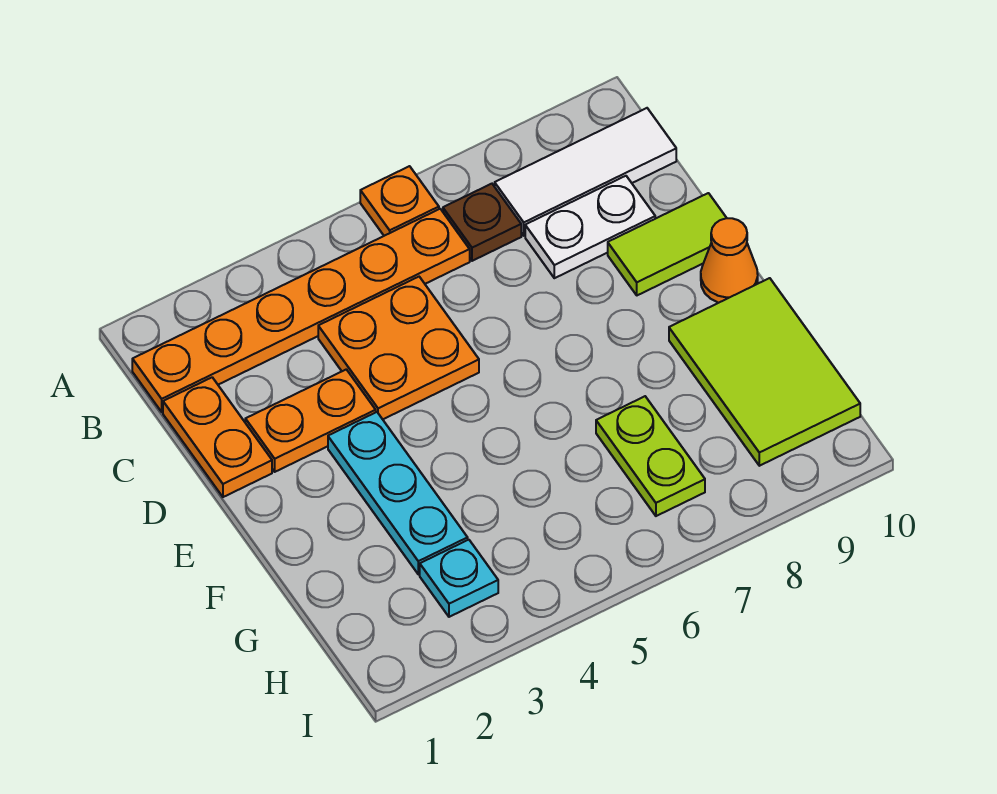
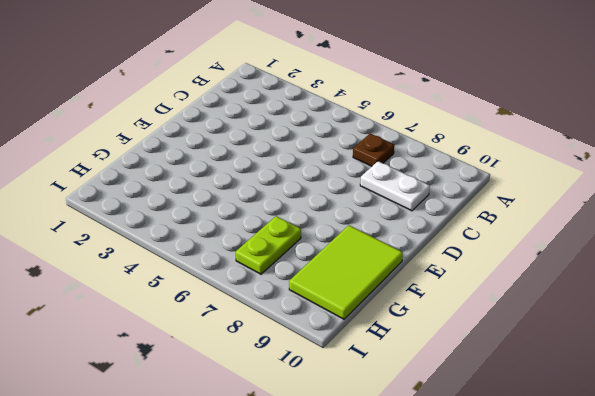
none -> orange 1x1 plate [360,166,439,236]
none -> orange 1x6 plate [132,209,470,412]
none -> white 1x3 tile [495,108,676,236]

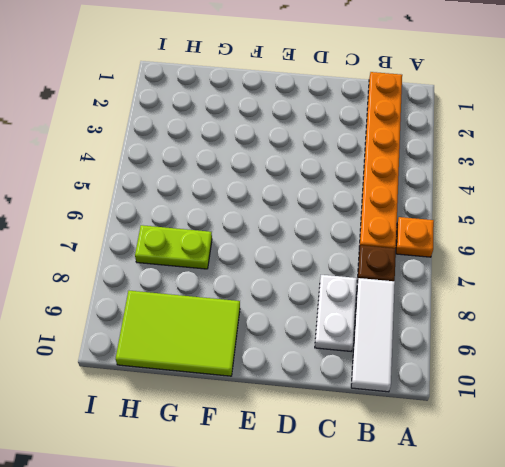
none -> orange 1x2 plate [163,377,272,497]
none -> orange 2x2 plate [318,277,479,419]
none -> orange 1x2 plate [245,369,376,472]

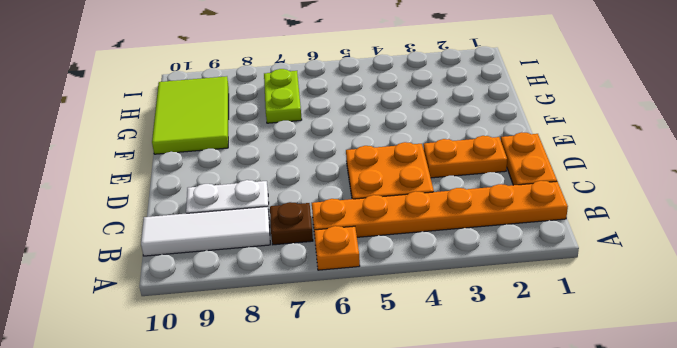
none -> lime 1x2 tile [608,193,726,295]
none -> cyan 1x3 plate [328,412,468,574]
none -> orange 1x1 cone [701,218,758,303]

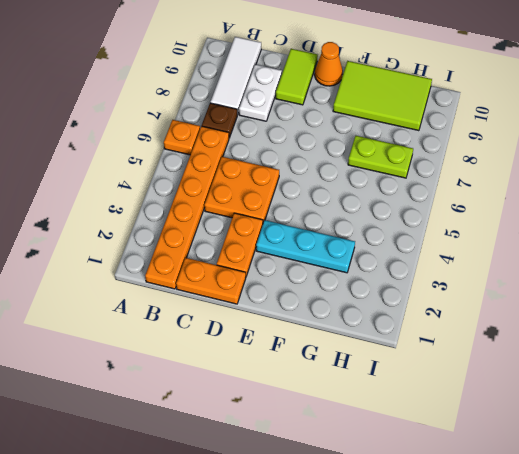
none -> cyan 1x1 plate [420,540,498,617]

